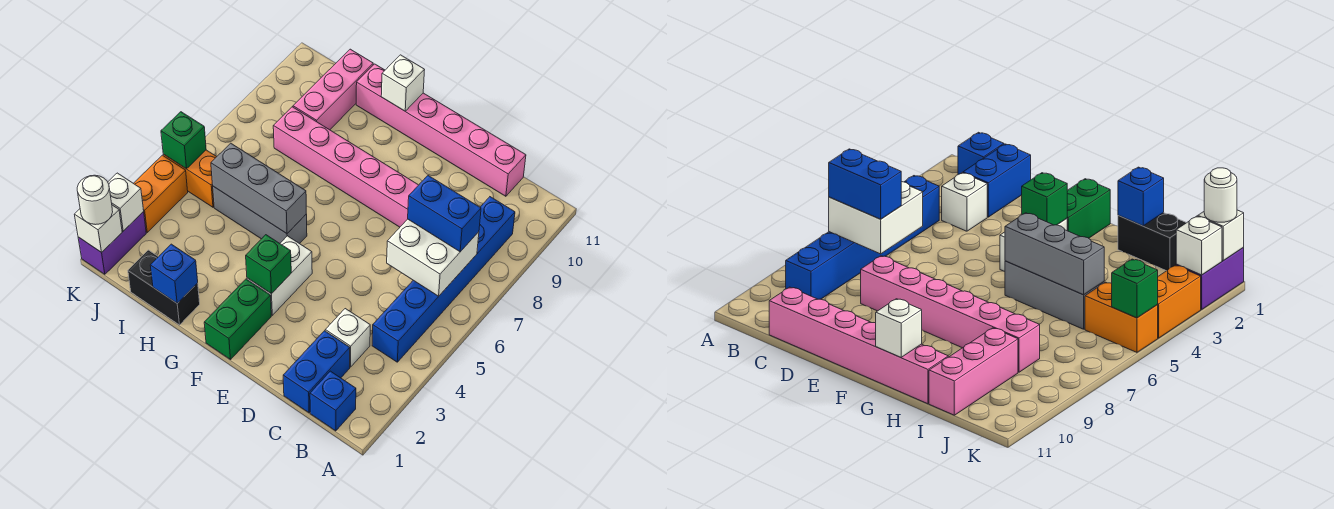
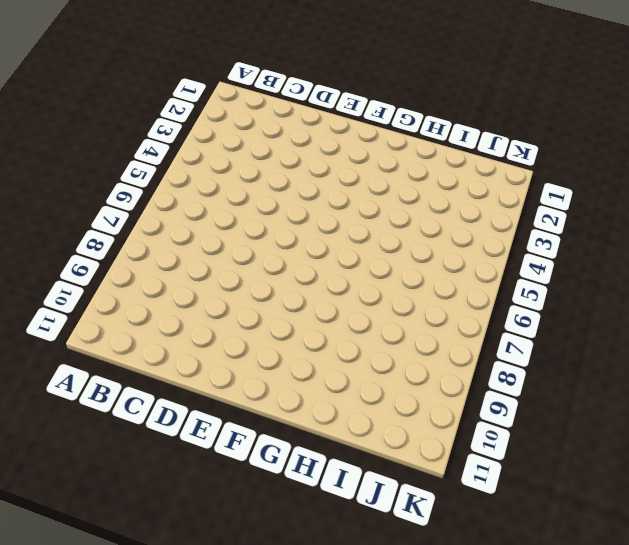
none -> blue 1x1 brick [310,371,356,431]
none -> blue 1x6 brick [372,197,515,362]
none -> blue 1x2 brick [283,331,350,413]

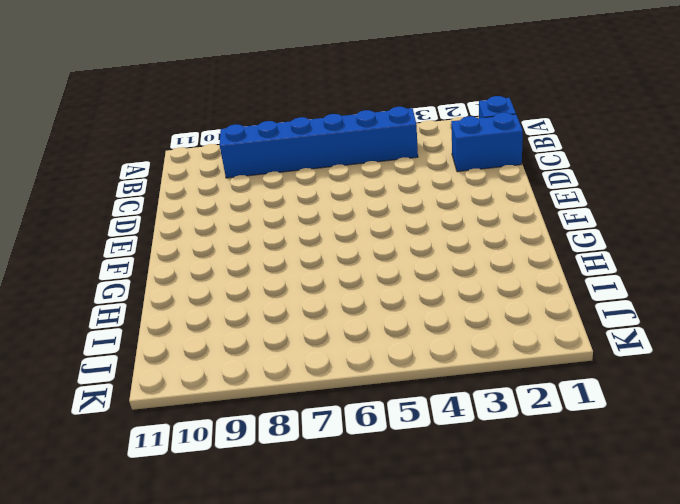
none -> white 1x1 brick [325,309,370,367]
none -> pink 1x6 brick [356,64,526,196]
none -> pink 1x6 brick [273,107,418,227]

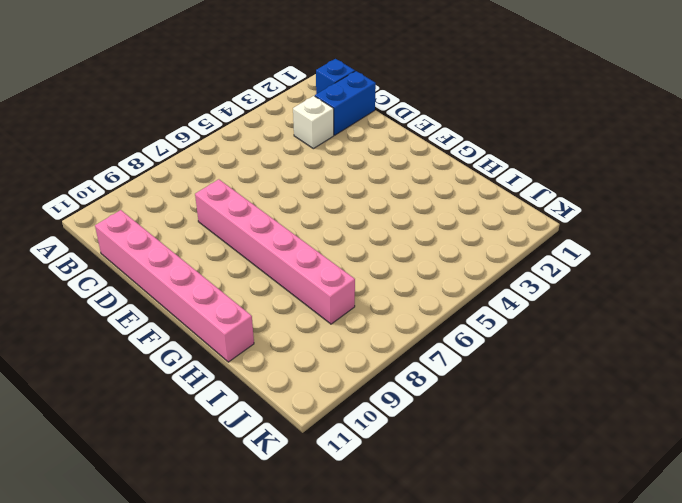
none -> blue 1x6 brick [372,197,515,362]
none -> green 1x2 brick [204,279,271,360]
none -> white 1x2 brick [247,236,312,315]

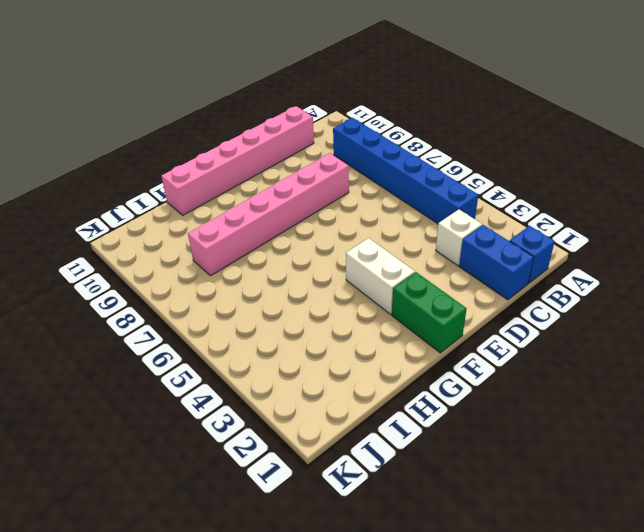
none -> grey 1x3 brick [213,186,307,244]
none -> black 1x2 brick [128,250,200,325]
none -> pink 1x3 brick [293,49,373,130]

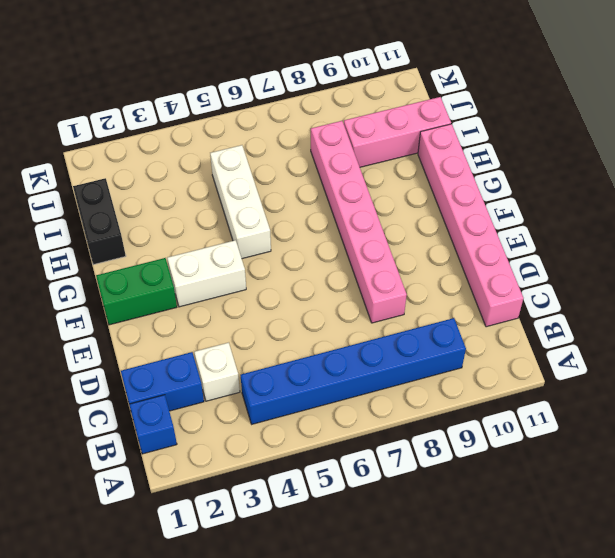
white 1x3 brick [210,145,271,259] -> grey 1x3 brick [213,186,307,244]
none -> orange 1x2 brick [163,150,216,207]
none -> purple 1x2 brick [78,212,146,274]
none -> orange 1x2 brick [134,155,188,232]

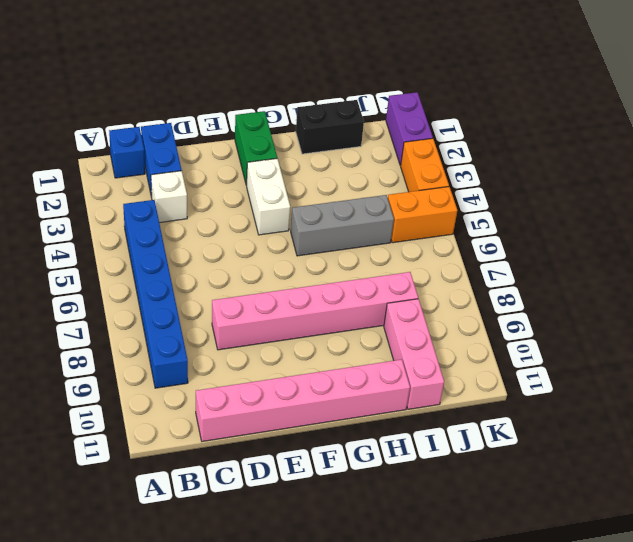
none -> white 2x2 brick [387,219,479,296]
none -> green 1x1 brick [246,235,291,294]
none -> grey 1x3 brick [211,143,306,234]

